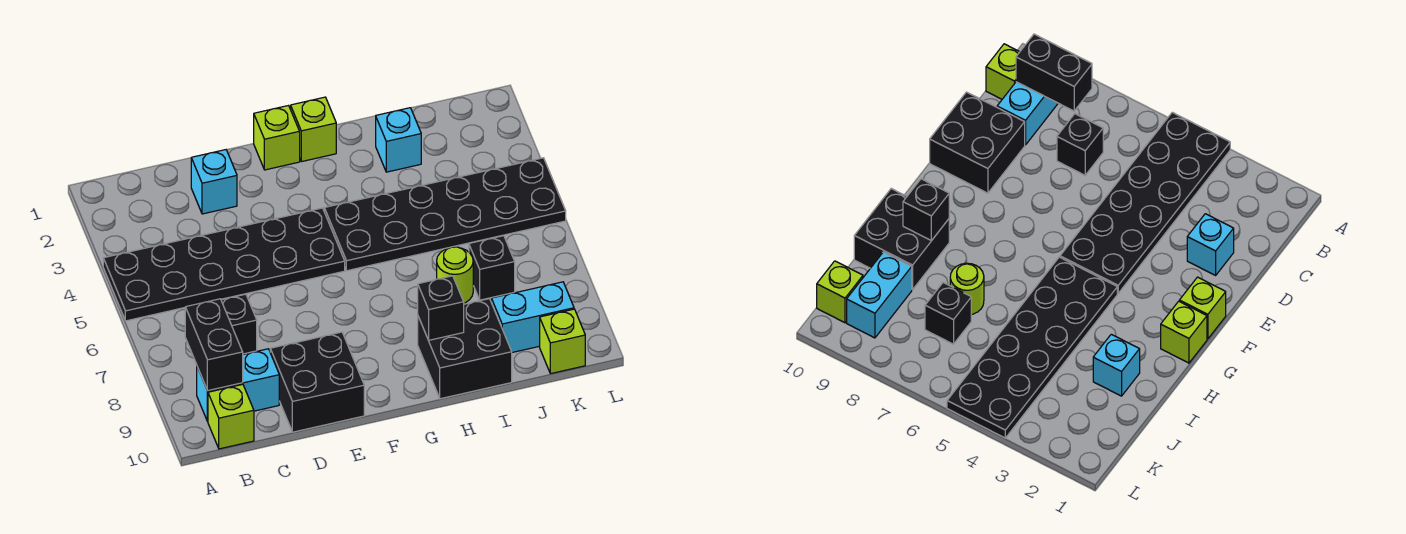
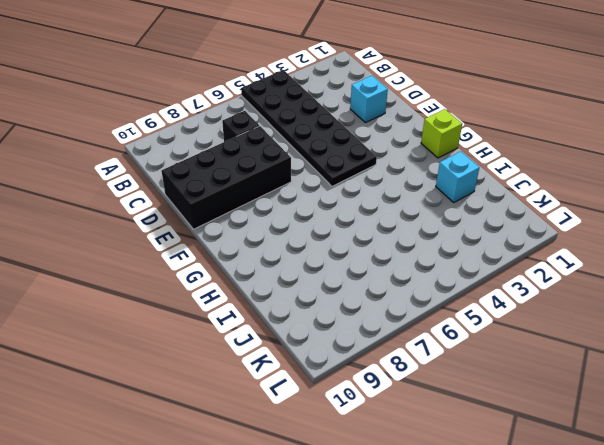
black 2x4 brick [161,126,291,229] -> black 2x2 brick [270,332,364,432]
none -> cyan 1x2 brick [197,349,279,421]
none -> lime 1x1 brick [208,384,254,449]
none -> lime 1x1 brick [254,106,300,170]

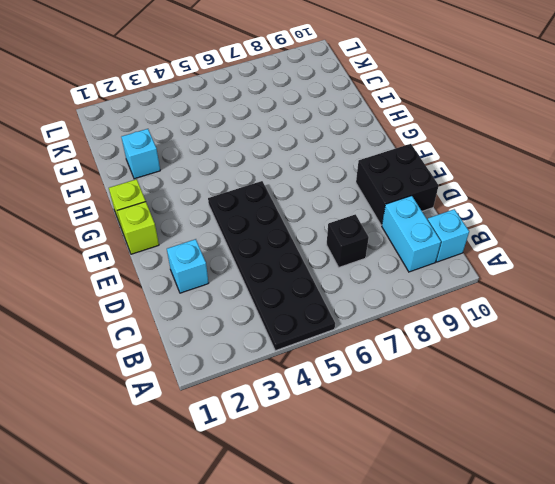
cyan 1x1 brick [428,209,469,262] -> lime 1x1 brick [208,384,254,449]
none -> black 2x6 plate [324,158,566,271]
none -> black 2x2 brick [418,299,512,399]
none -> lime 1x1 round brick [437,247,473,303]

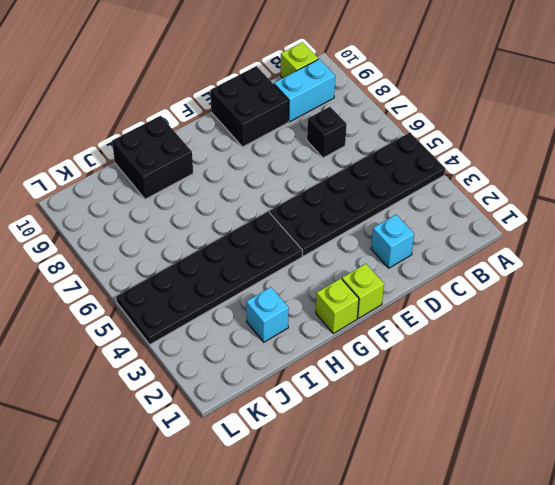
none -> lime 1x1 round brick [437,247,473,303]
none -> black 1x1 brick [469,236,515,300]
none -> cyan 1x2 brick [491,282,574,352]

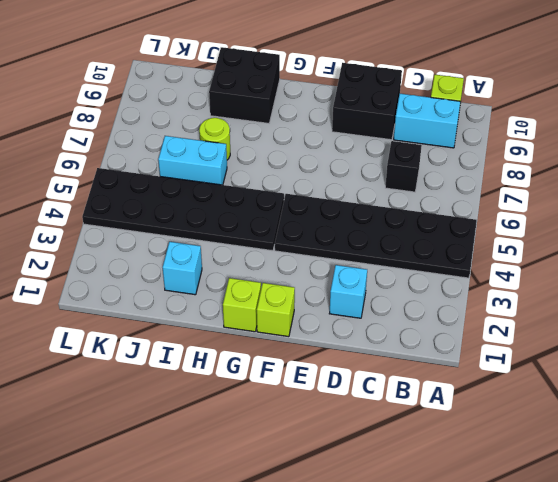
cyan 1x2 brick [158,136,227,185] -> cyan 1x2 brick moved to [491,282,574,352]
none -> black 1x1 brick [469,236,515,300]
none -> lime 1x1 brick [540,309,585,374]
none -> black 1x2 brick [185,299,243,391]

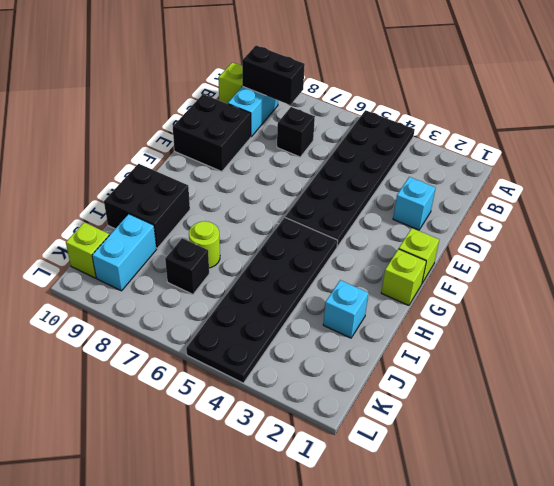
none -> black 1x1 brick [418,276,464,340]

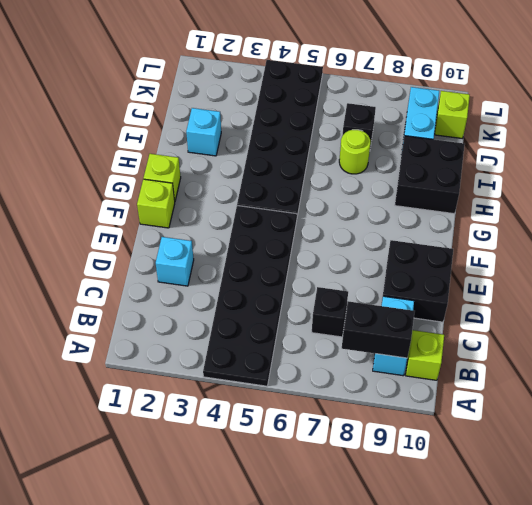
none -> black 1x1 brick [418,276,464,340]

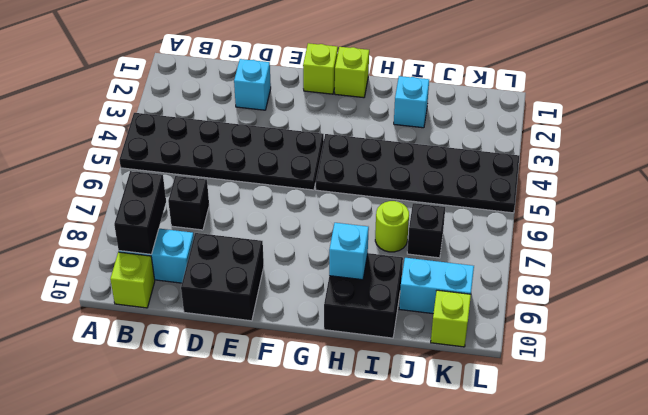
cyan 1x1 brick [329,223,369,280] -> black 1x1 brick [418,276,464,340]

